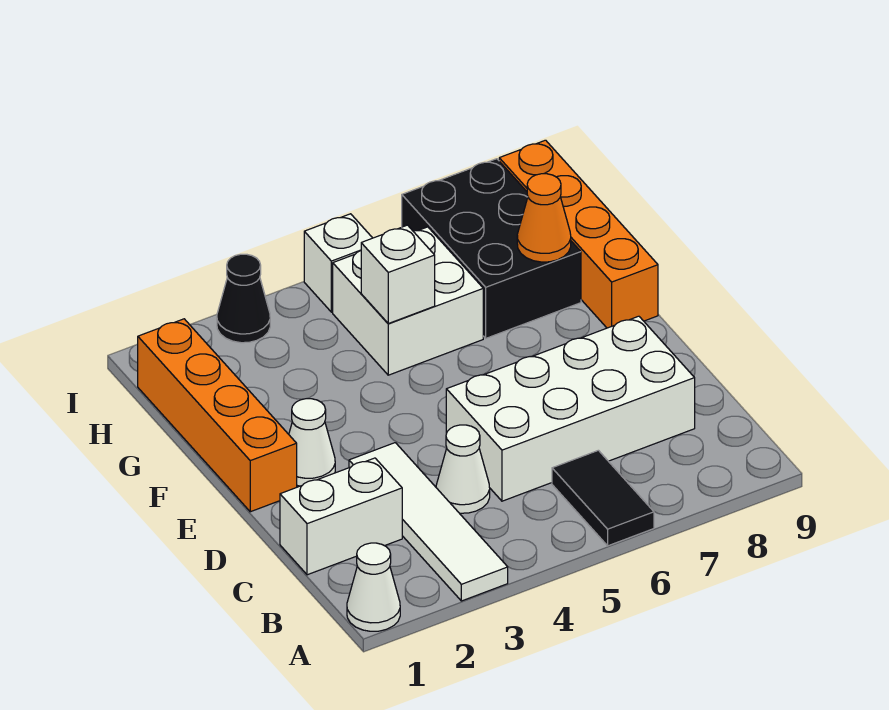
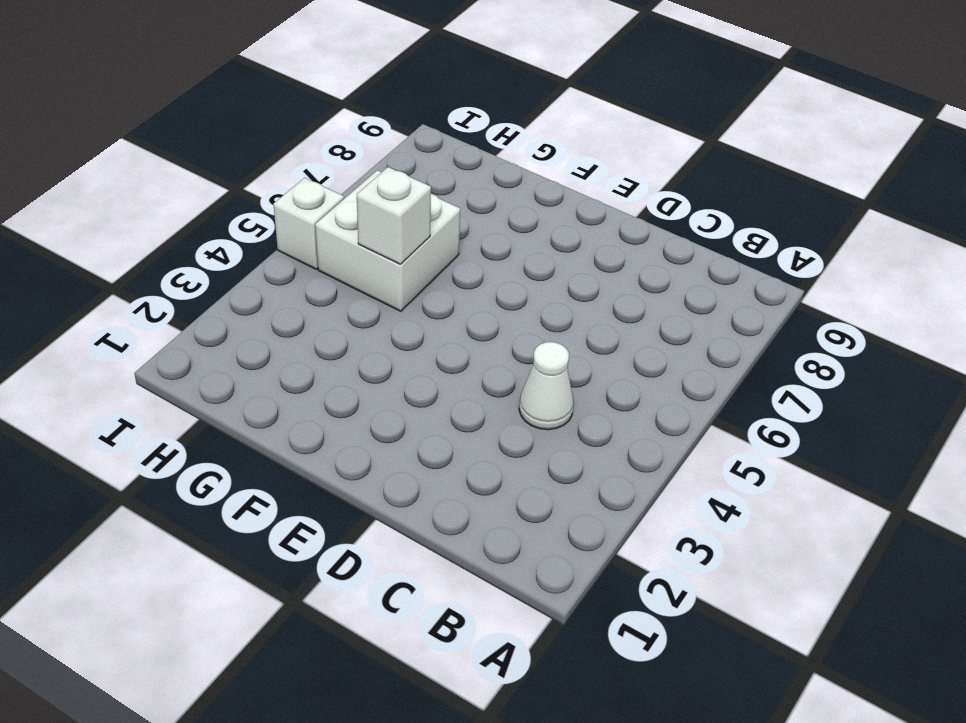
none -> white 1x1 cone [347,543,400,631]
none -> white 1x4 tile [349,443,508,601]
none -> black 1x2 tile [552,450,654,546]

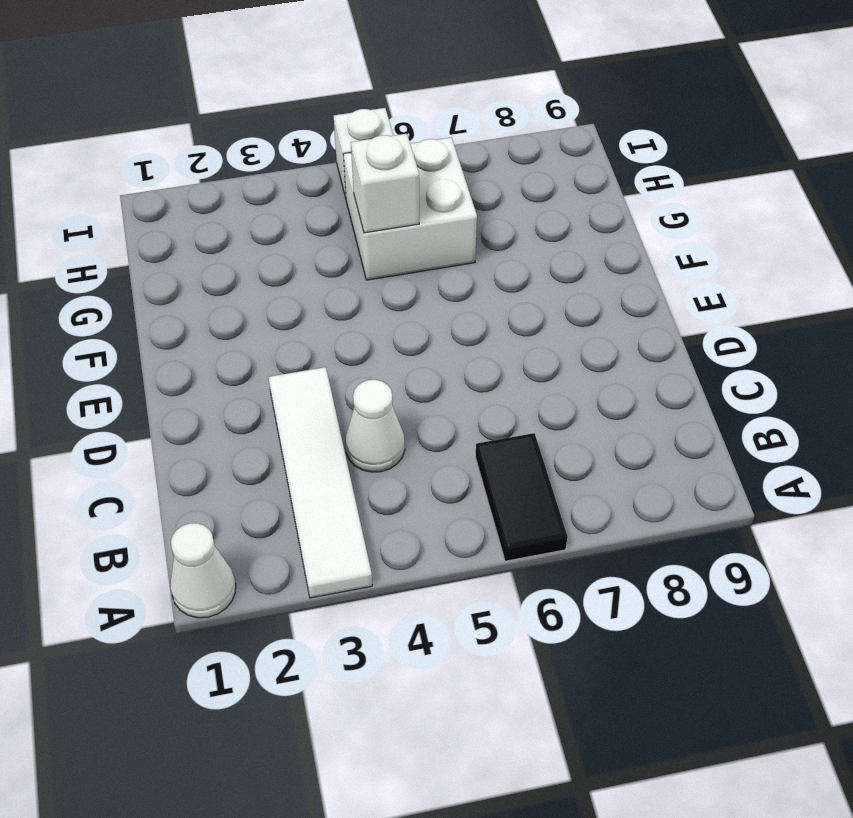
none -> white 1x2 brick [280,458,402,575]
none -> white 2x4 brick [446,316,695,501]
none -> orange 1x4 brick [138,319,297,512]

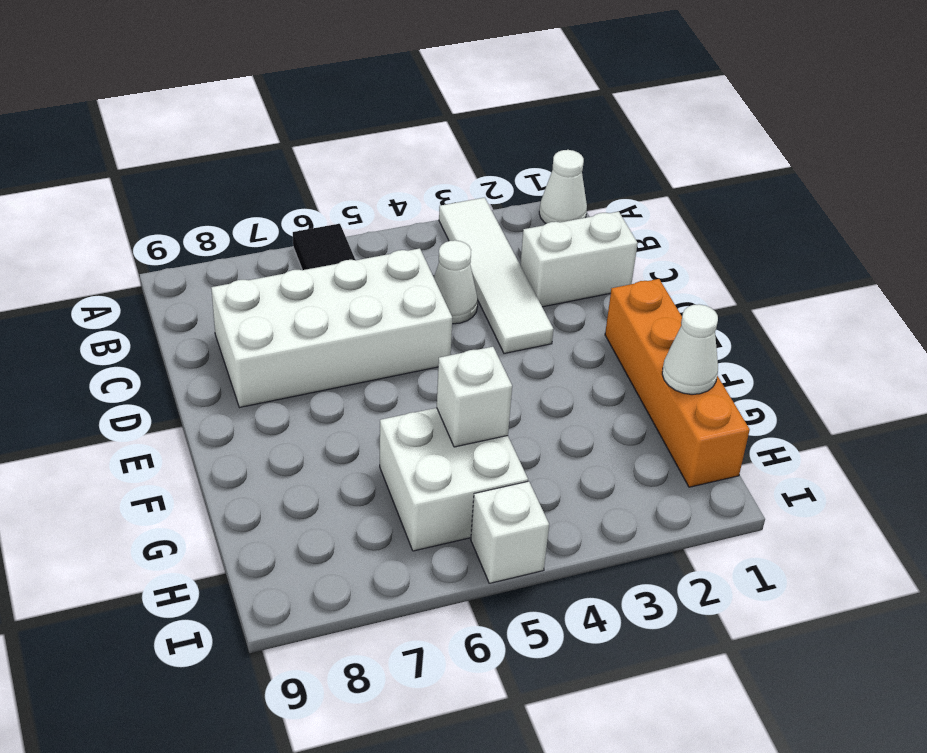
white 1x1 cone [662,304,718,394] -> white 1x1 cone moved to [289,399,335,486]
none -> orange 1x4 brick [499,140,658,328]
none -> black 2x3 brick [402,159,581,338]
none -> black 1x1 cone [217,254,270,343]

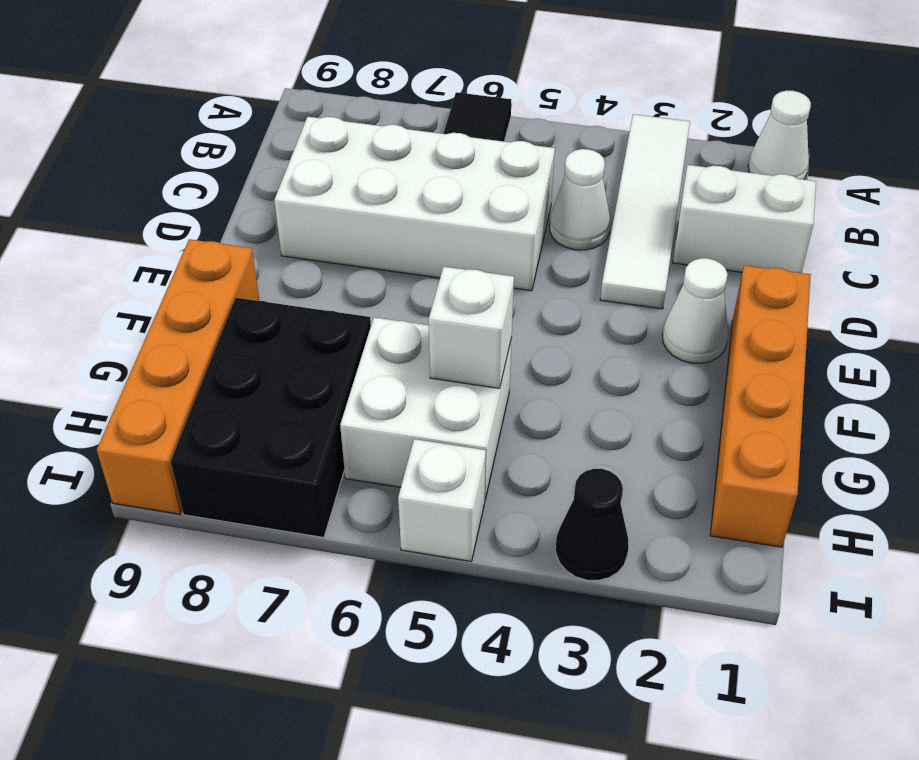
none -> orange 1x1 cone [517,174,571,262]

